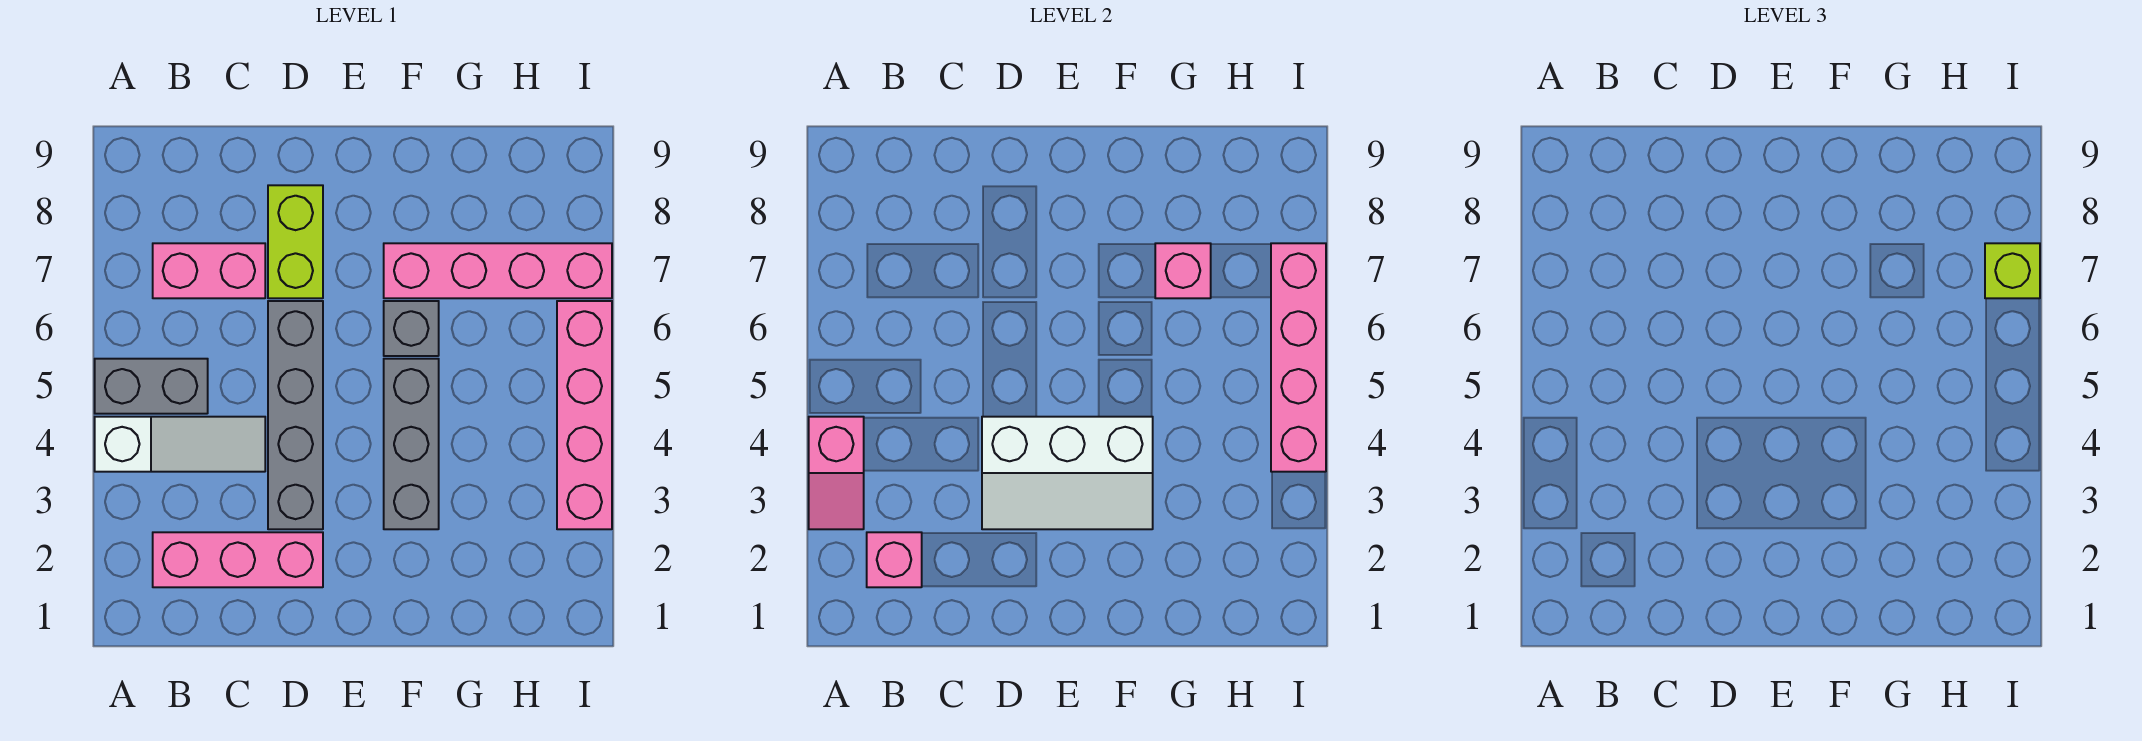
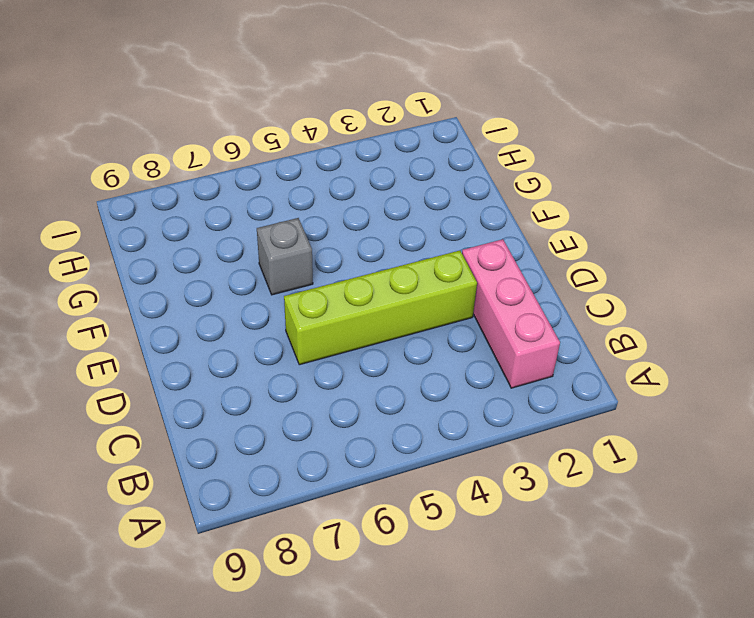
lime 1x4 brick [284,250,477,365] -> grey 1x4 brick [268,301,323,529]
none -> white 1x3 slope [95,417,265,472]
none -> grey 1x2 brick [95,359,208,414]
none -> pink 1x2 brick [153,243,265,298]

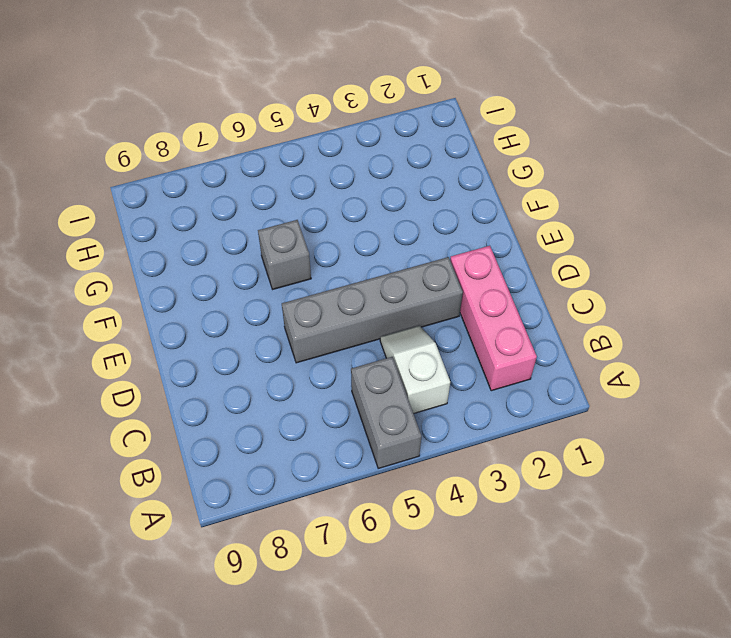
white 1x2 slope [380,326,450,414] -> white 1x3 slope [95,417,265,472]
none -> pink 1x2 brick [153,243,265,298]
none -> lime 1x2 brick [268,185,323,298]
none -> grey 1x3 brick [384,359,439,529]

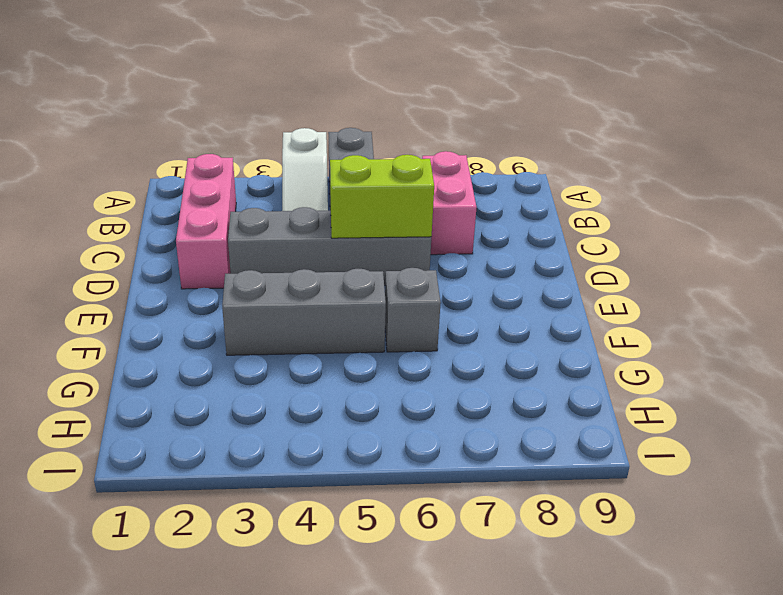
lime 1x2 brick [330,155,434,238] -> lime 1x2 brick moved to [268,185,323,298]
none -> pink 1x4 brick [384,243,612,298]
none -> pink 1x4 brick [557,301,612,529]
none -> pink 1x2 slope [809,417,864,529]

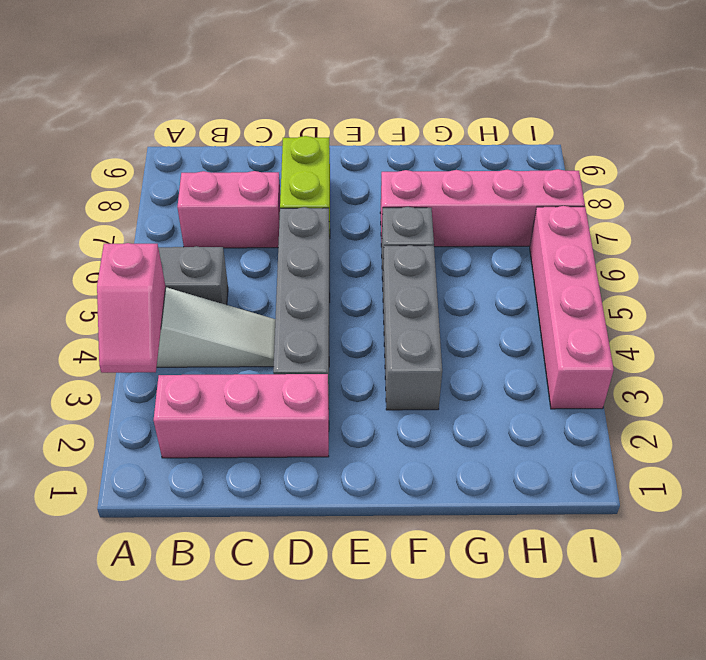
none -> pink 1x1 brick [867,532,922,587]
none -> white 2x3 slope [982,417,1153,529]
none -> pink 1x1 brick [1155,243,1211,298]

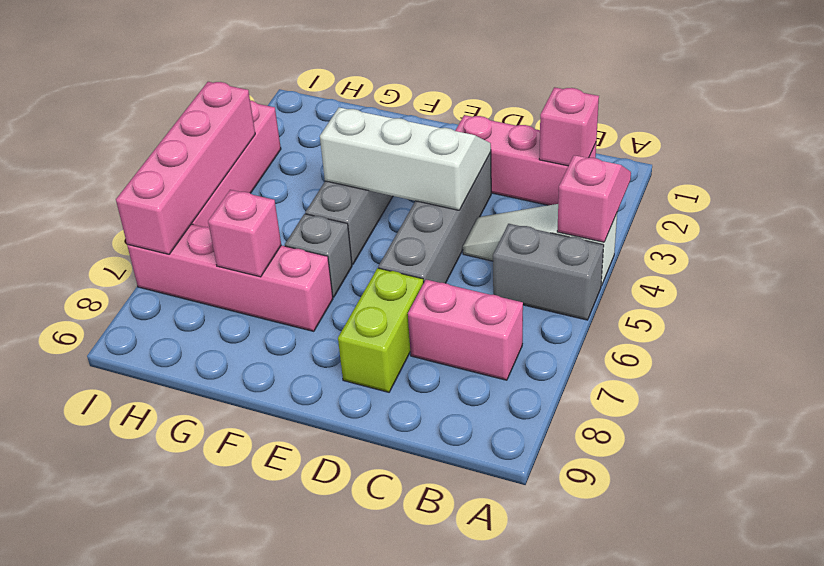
none -> lime 1x1 brick [1985,243,2040,298]

